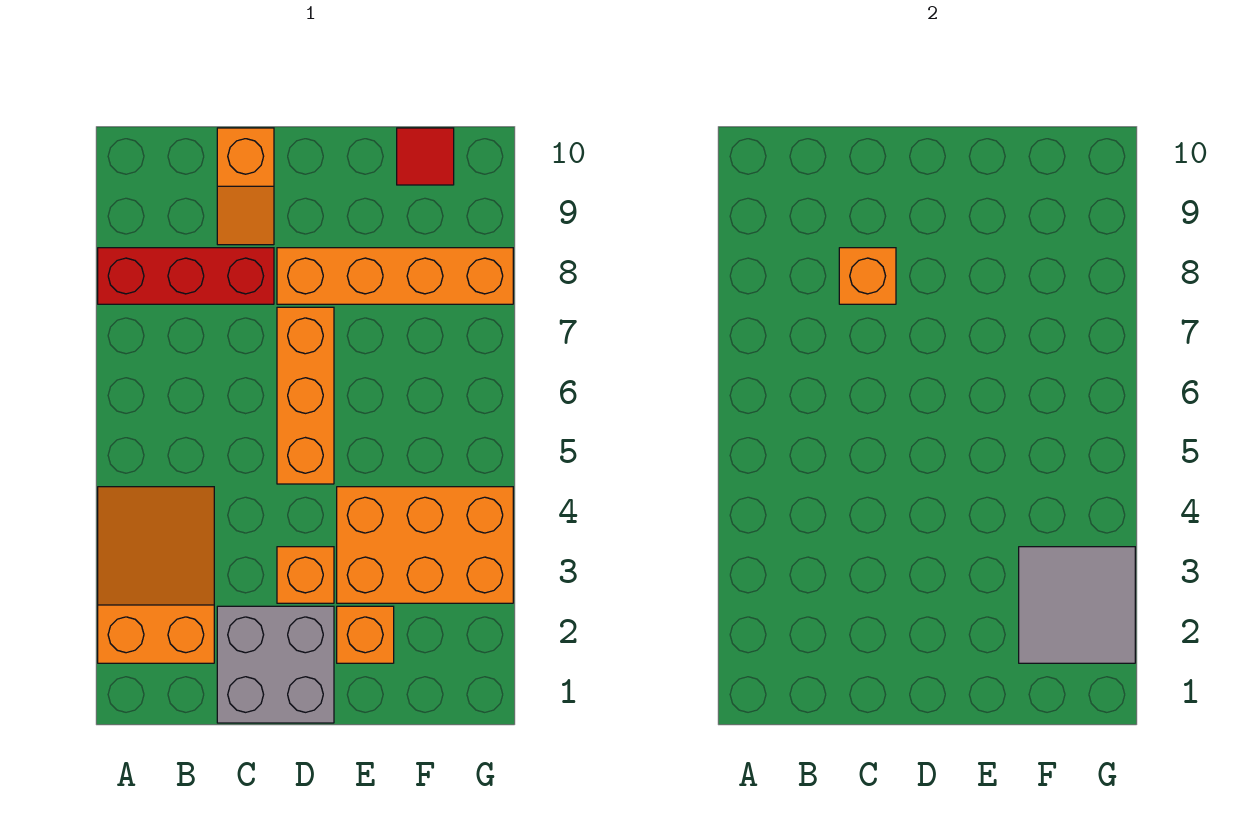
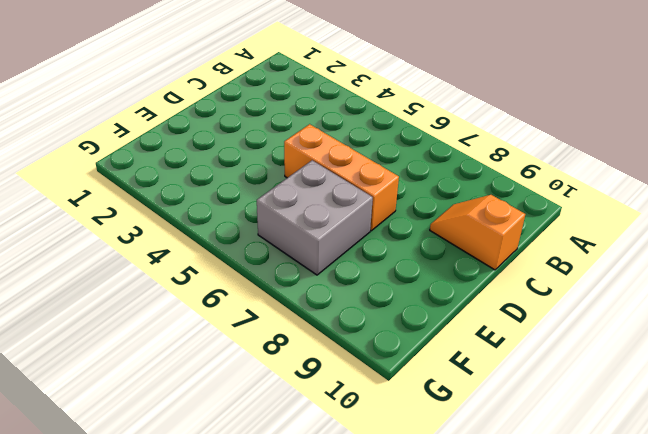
grey 2x2 brick [257,160,373,275] -> grey 2x2 brick moved to [217,606,334,723]
none -> orange 2x3 slope [98,487,214,663]
none -> red 1x3 brick [98,248,274,304]
none -> orange 1x1 brick [277,547,334,603]

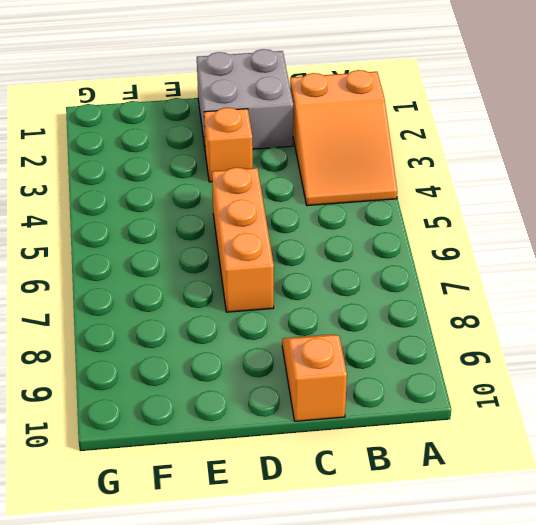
none -> red 1x3 brick [98,248,274,304]
none -> orange 1x4 brick [277,248,513,304]
none -> orange 1x1 brick [337,606,394,663]

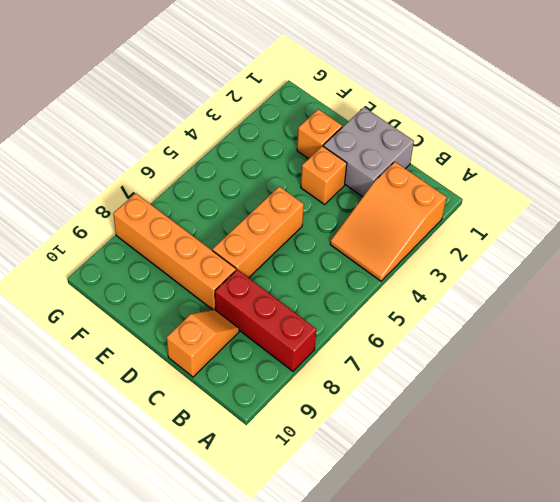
none -> orange 2x3 brick [337,487,513,603]
none -> red 1x1 tile [397,128,454,185]
none -> orange 1x1 brick [839,248,896,304]

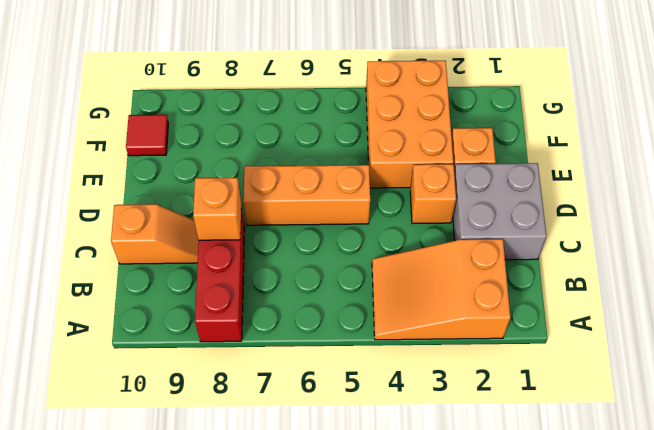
none -> orange 1x4 brick [277,248,513,304]
none -> grey 2x2 tile [1019,547,1135,663]

